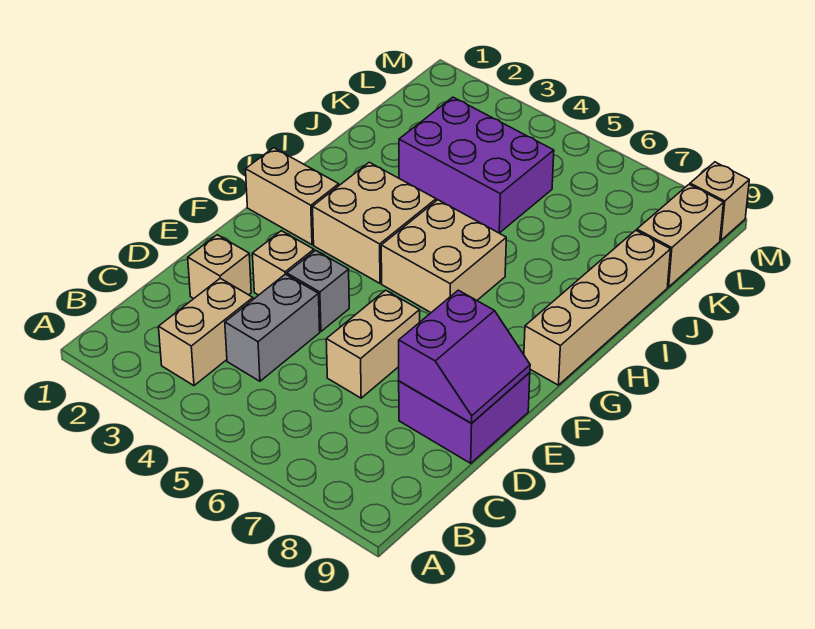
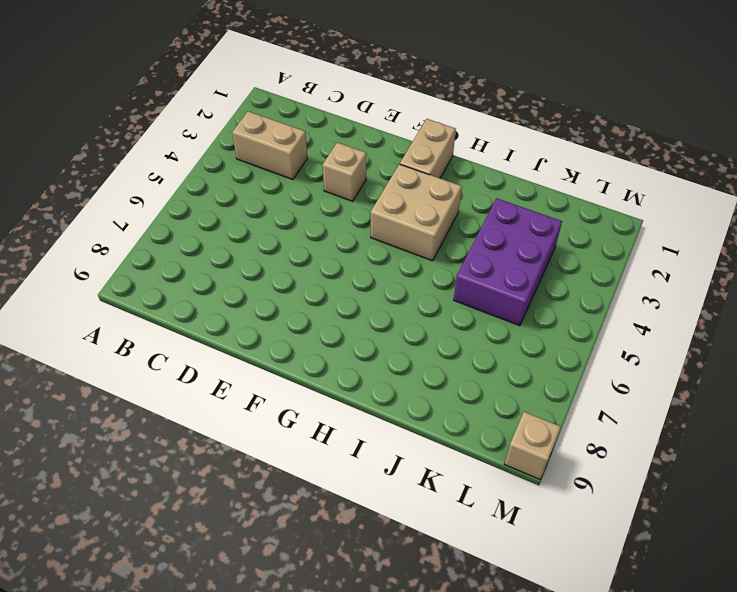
none -> grey 1x2 brick [225,274,320,381]
none -> tan 1x1 brick [188,235,251,299]
none -> tan 1x2 brick [326,290,420,398]

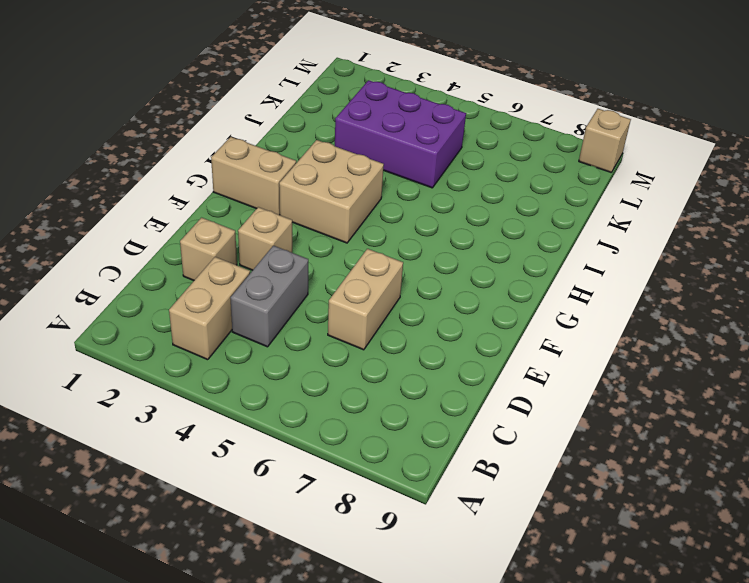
none -> purple 2x2 brick [399,373,530,463]
none -> grey 1x1 brick [287,250,349,331]
none -> tan 2x2 brick [381,200,506,312]

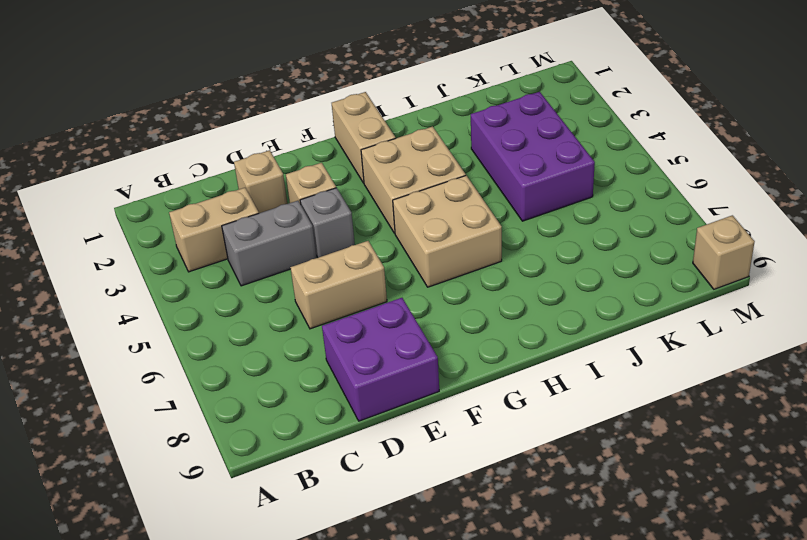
none -> tan 1x4 brick [524,230,671,385]
none -> tan 1x2 brick [637,185,723,287]
none -> purple 2x2 slope [399,290,530,423]

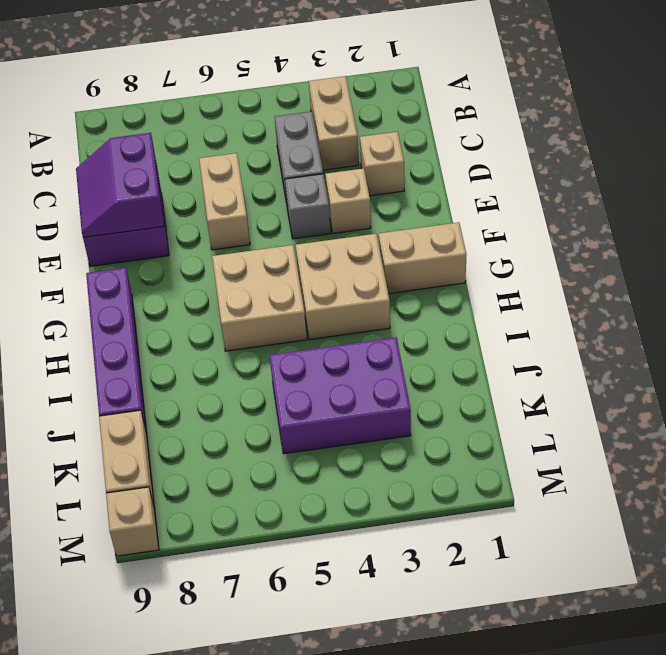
purple 1x4 brick [86,268,147,433] -> tan 1x4 brick [524,230,671,385]

